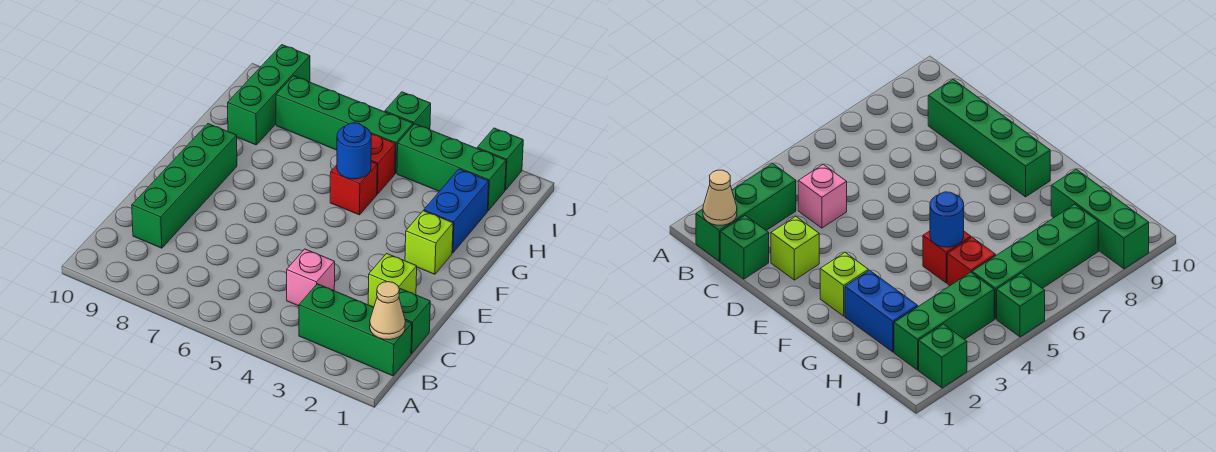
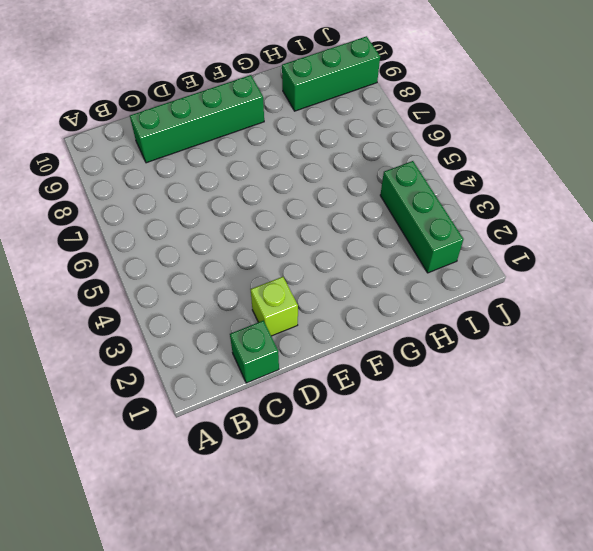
none -> green 1x3 brick [299,284,412,376]
none -> pink 1x1 brick [287,249,335,306]
none -> lime 1x1 brick [405,211,453,274]

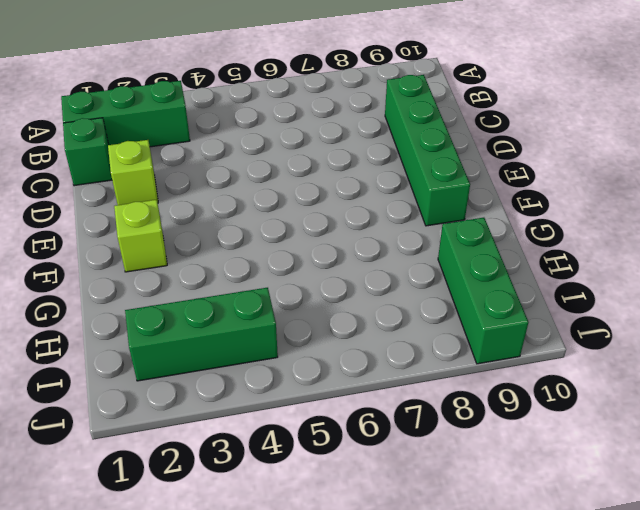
none -> pink 1x1 brick [287,249,335,306]
none -> blue 1x2 brick [424,169,489,253]
none -> red 1x1 brick [330,162,377,215]

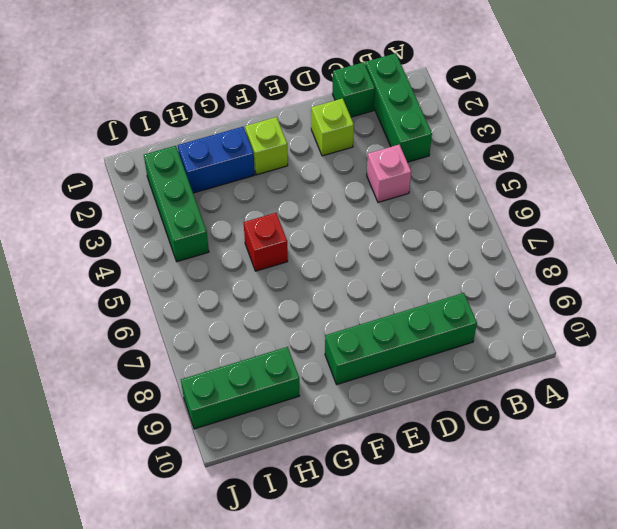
none -> red 1x1 brick [371,134,395,194]
none -> green 1x4 brick [276,76,413,174]
none -> green 1x1 brick [477,128,523,190]

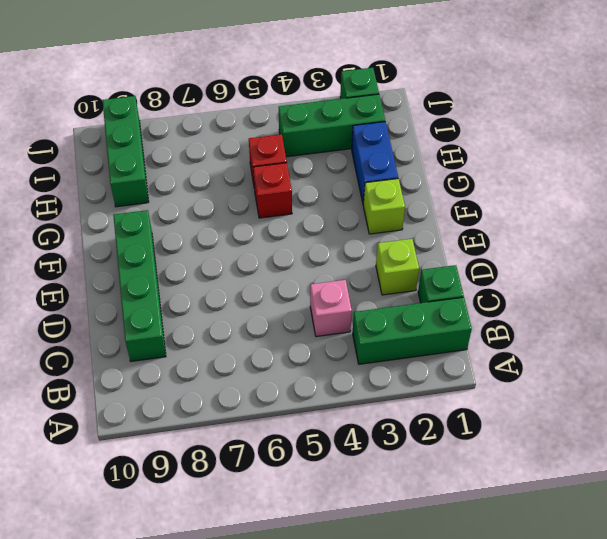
none -> green 1x4 brick [276,76,413,174]
none -> green 1x1 brick [385,92,431,130]
none -> tan 1x1 cone [370,282,405,340]

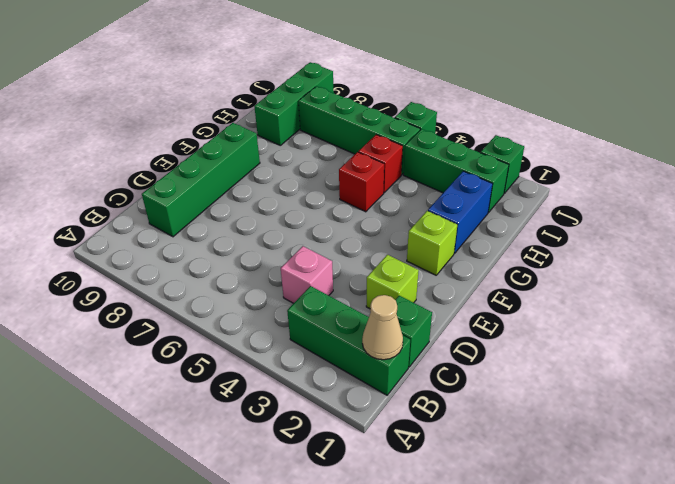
none -> blue 1x1 round brick [337,123,371,179]

